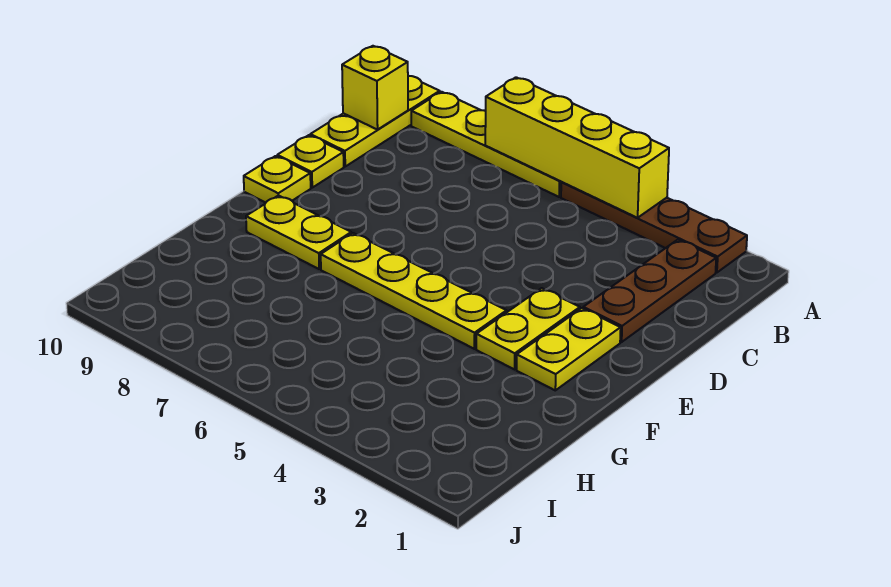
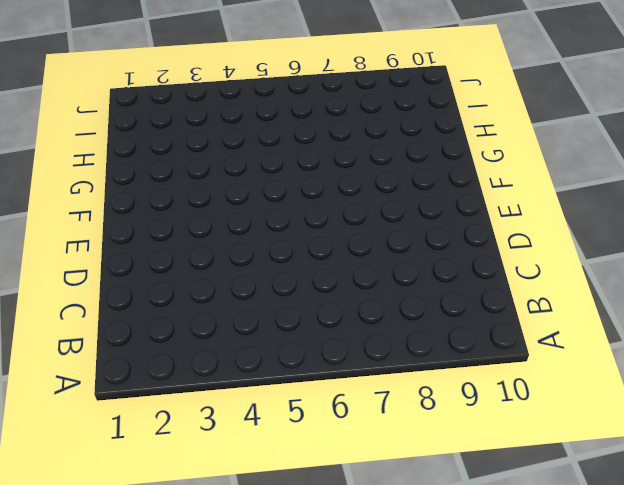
none -> brown 1x4 plate [561,182,747,273]
none -> yellow 1x4 plate [411,92,561,197]
none -> yellow 1x3 plate [310,76,440,166]

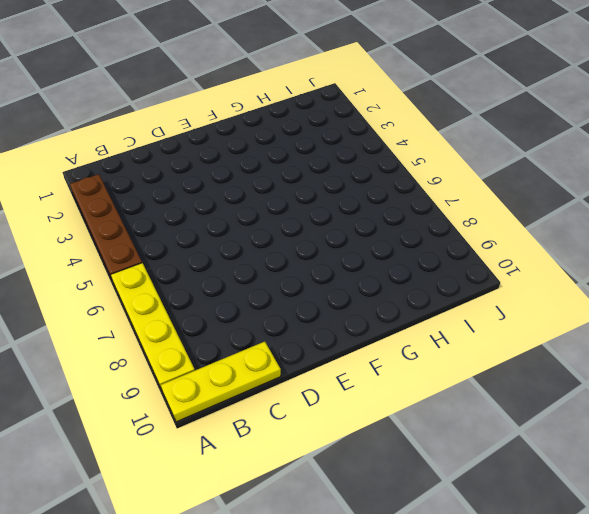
none -> brown 1x3 plate [583,240,716,342]
none -> yellow 1x1 plate [277,135,344,188]
none -> yellow 1x2 plate [517,308,621,390]

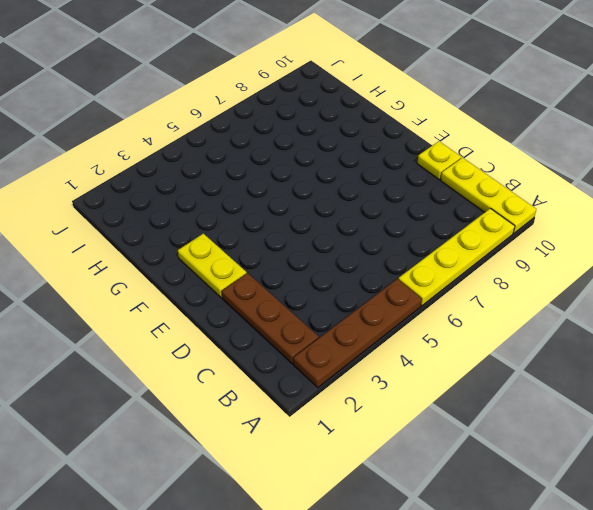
none -> yellow 1x2 plate [476,288,580,369]
none -> yellow 1x1 plate [244,156,311,203]
none -> yellow 1x4 plate [321,233,507,349]

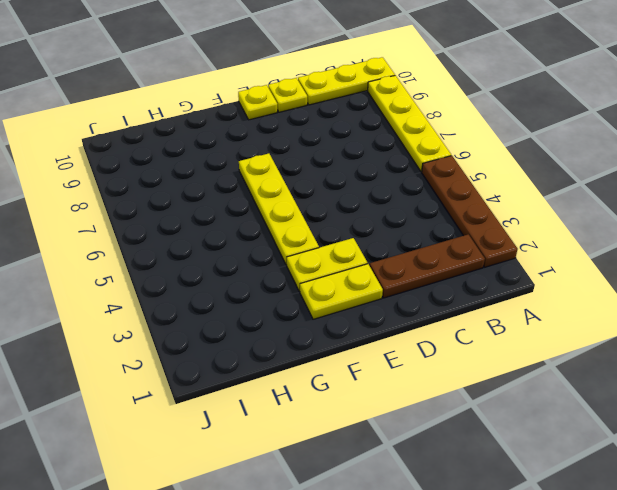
none -> yellow 1x2 plate [246,195,351,269]
none -> yellow 1x4 brick [485,77,669,218]
none -> yellow 1x1 brick [342,46,408,130]

